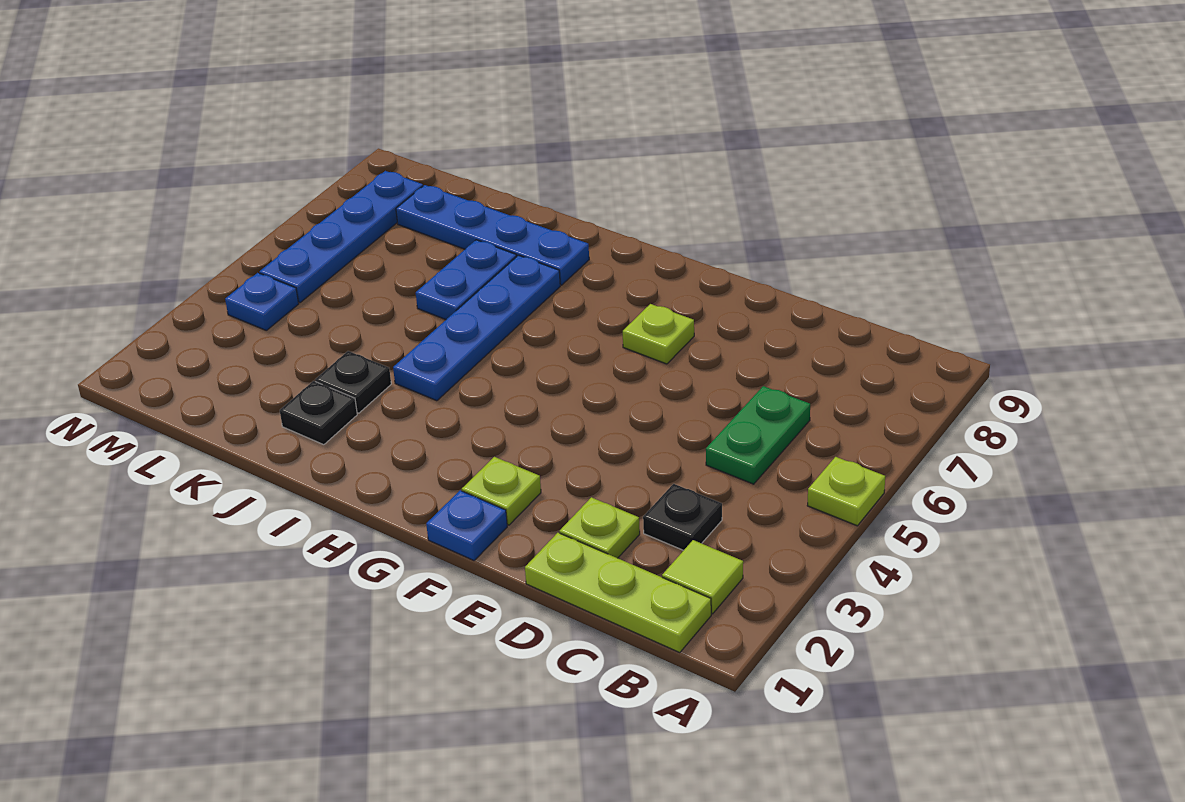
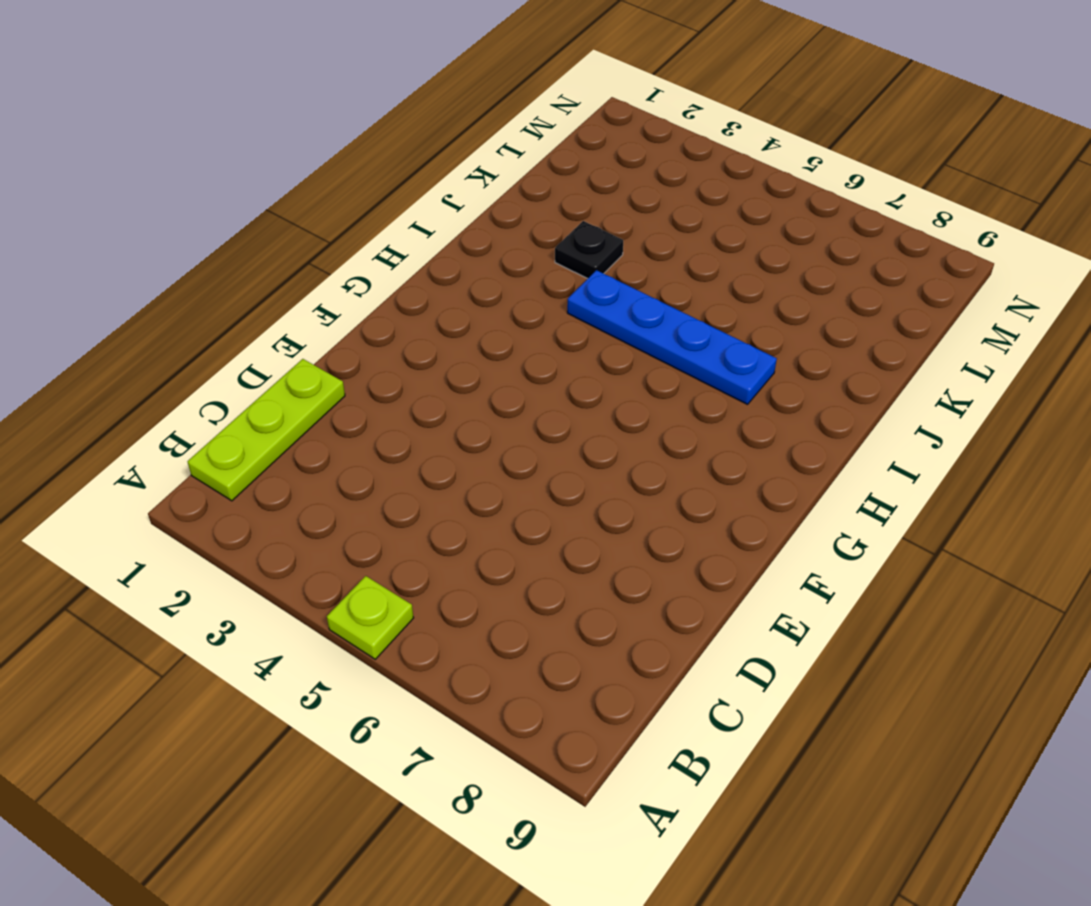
none -> lime 1x1 tile [662,540,743,614]
none -> black 1x1 plate [643,484,722,550]
none -> green 1x2 plate [706,386,810,484]

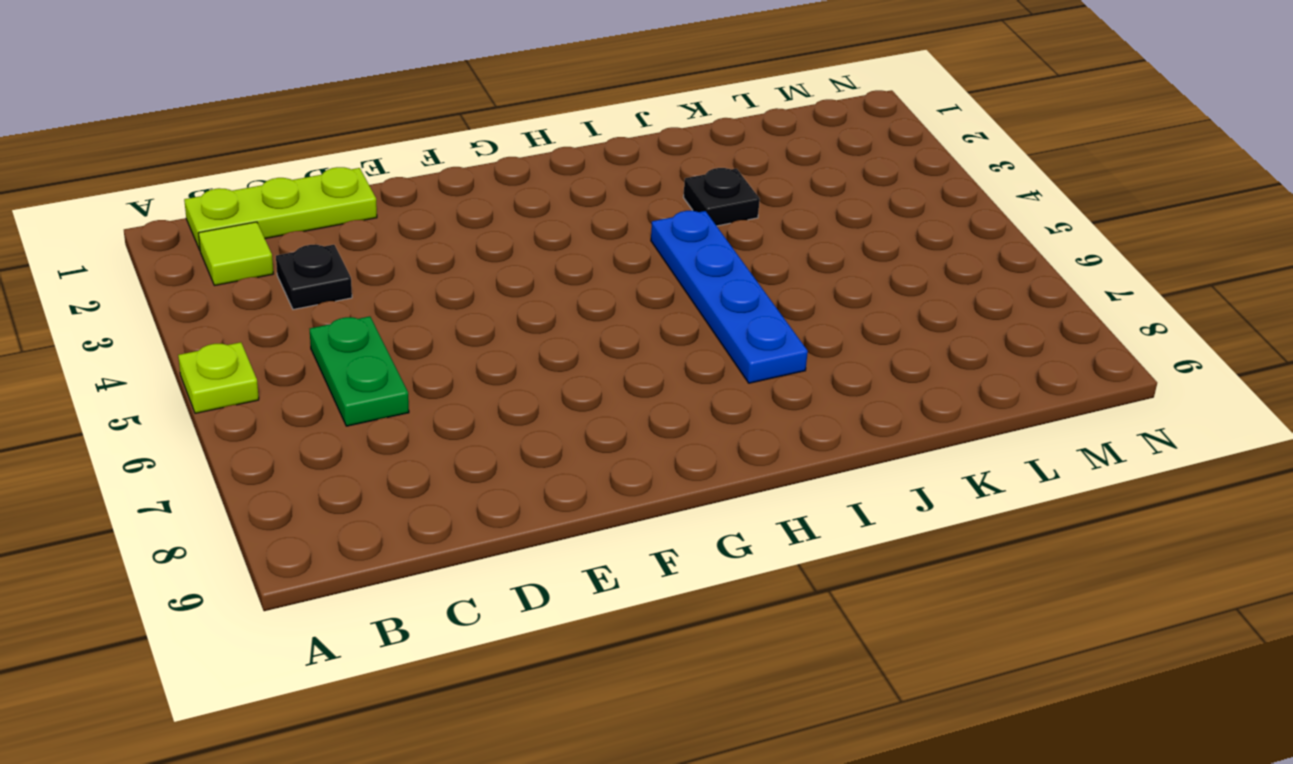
none -> lime 1x1 plate [559,497,640,558]
none -> blue 1x1 plate [426,490,507,561]
none -> lime 1x1 plate [462,457,541,525]

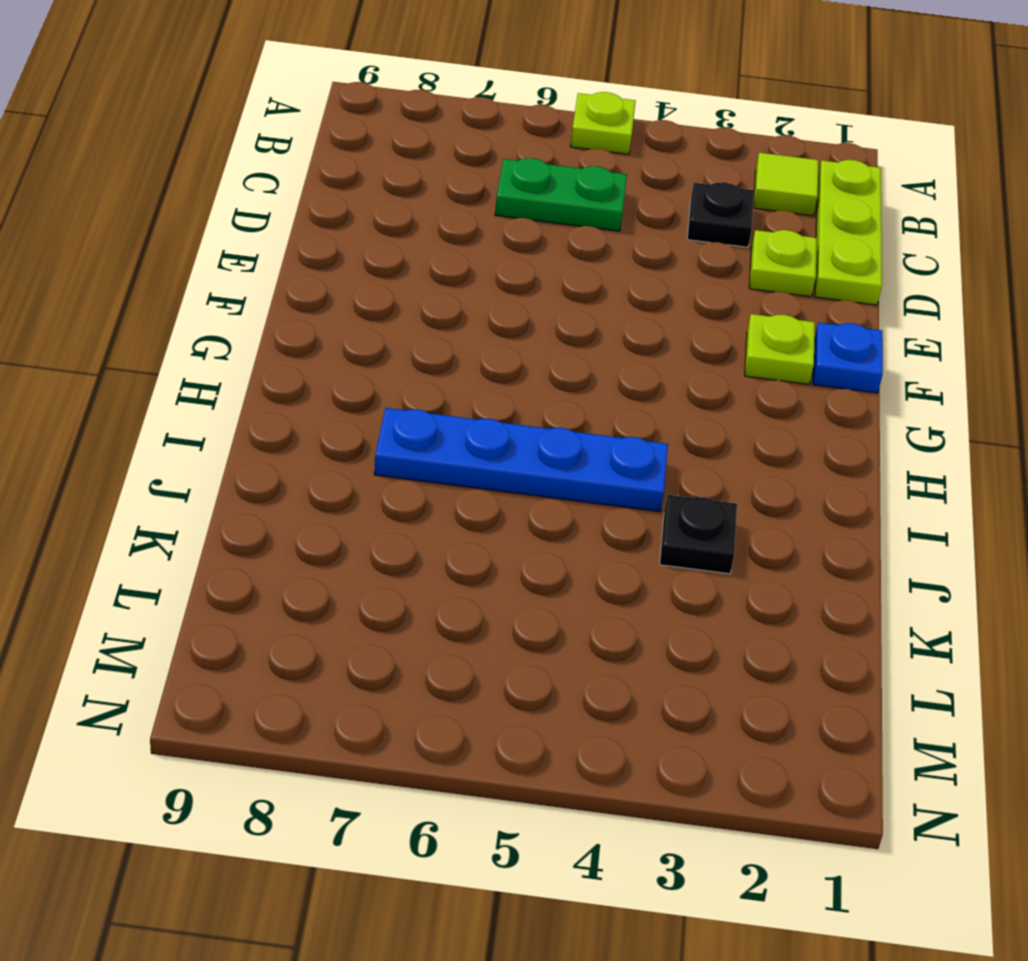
none -> lime 1x1 plate [623,304,694,364]
none -> blue 1x4 plate [396,185,589,285]
none -> black 1x1 plate [280,381,357,445]

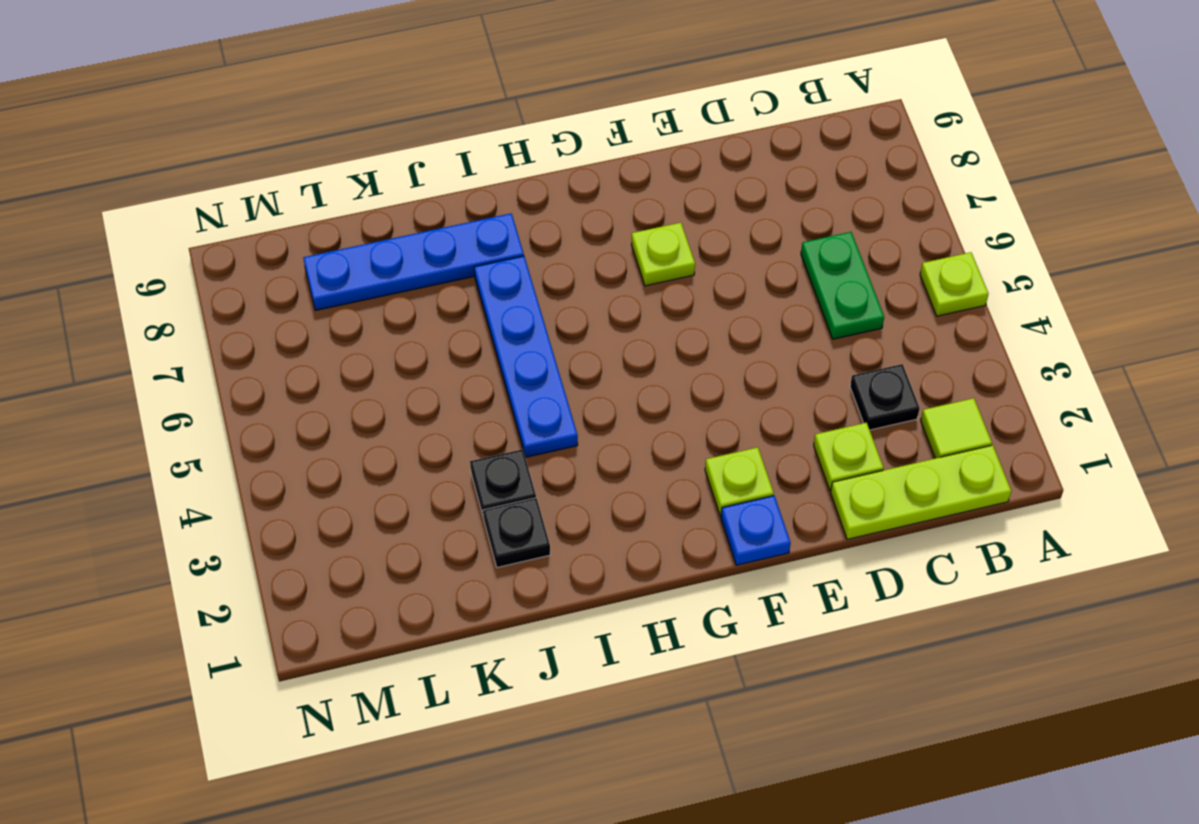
none -> blue 1x2 plate [416,240,516,320]
none -> blue 1x1 plate [225,273,299,330]
none -> blue 1x4 plate [259,171,423,303]

